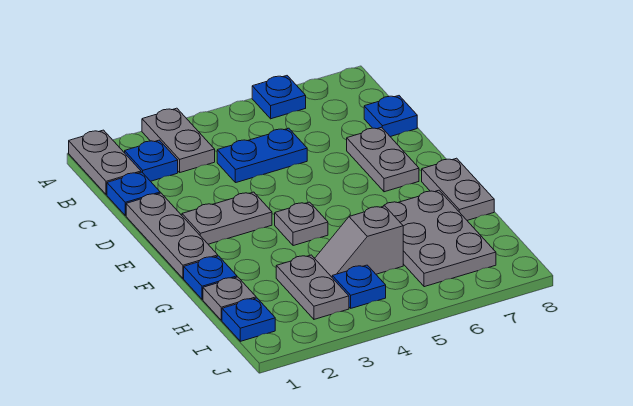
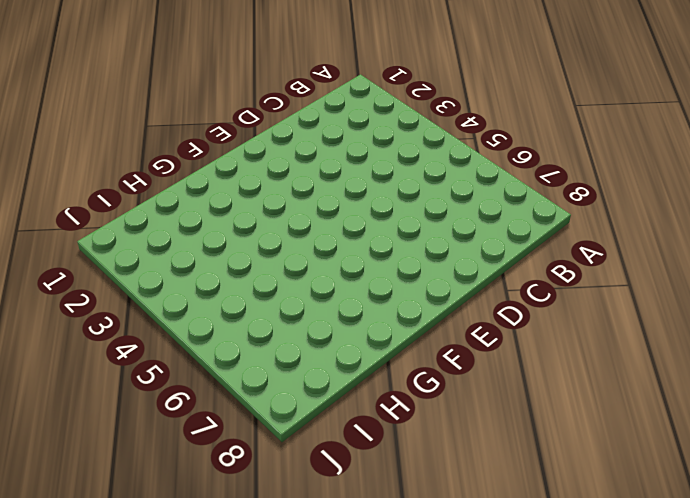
none -> grey 1x2 plate [69,130,141,195]
none -> grey 1x2 plate [142,108,215,172]
none -> blue 1x1 plate [252,76,306,119]

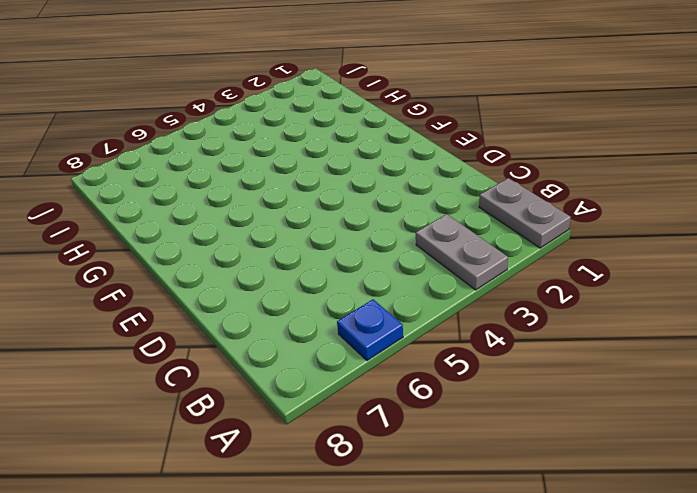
none -> blue 1x1 plate [125,140,178,181]
none -> blue 1x1 plate [107,172,160,216]
none -> blue 1x2 plate [217,128,307,183]

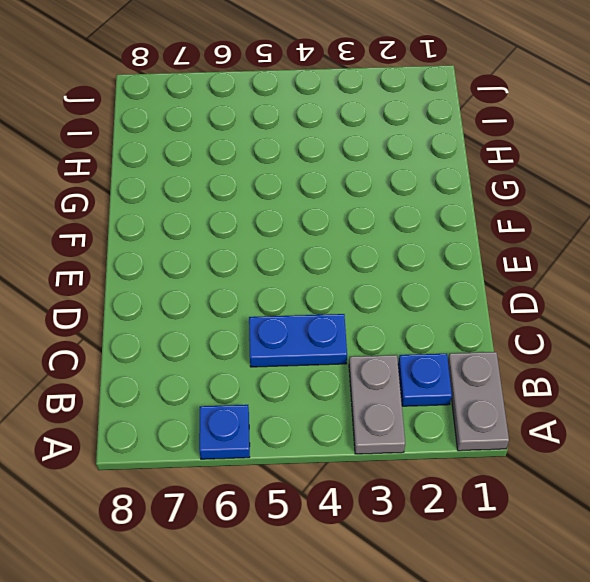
none -> blue 1x1 plate [107,172,160,216]
none -> blue 1x1 plate [364,96,417,137]
none -> grey 1x3 plate [126,193,218,278]

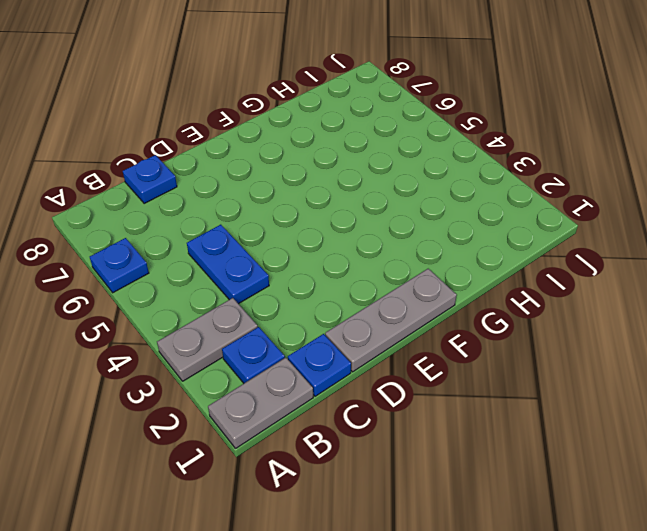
none -> grey 1x2 plate [347,127,419,192]
none -> grey 1x2 plate [182,192,272,244]
none -> grey 1x1 plate [275,202,328,246]

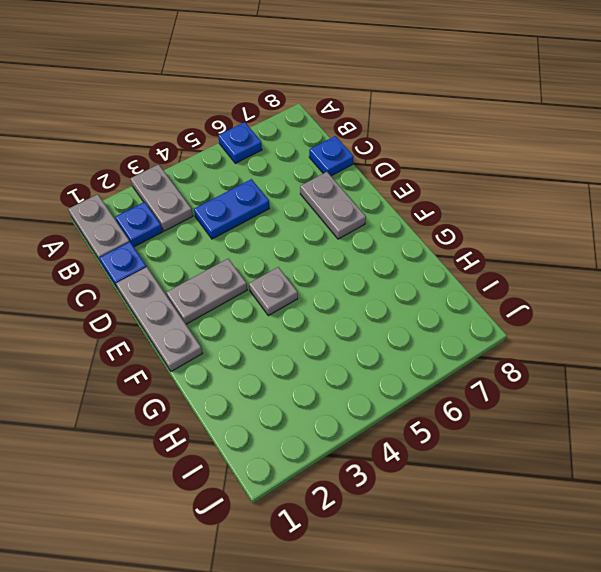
none -> grey 1x2 plate [422,158,494,220]
none -> blue 1x1 plate [184,256,237,299]
none -> grey 2x3 plate [384,190,496,287]

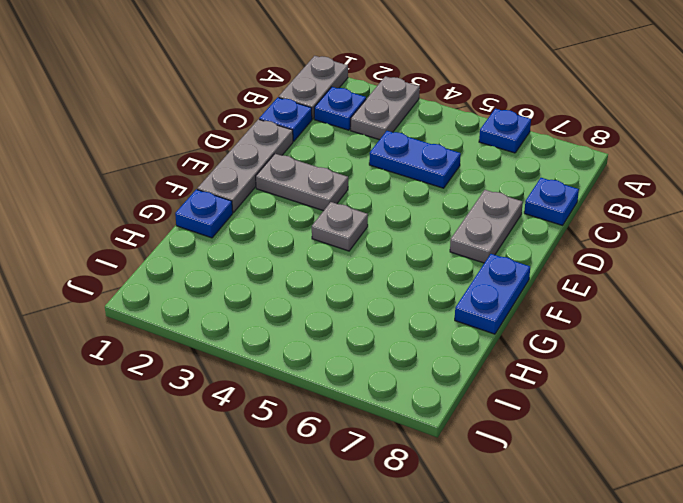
blue 1x2 plate [455,254,530,334] -> grey 1x2 plate [422,158,494,220]
none -> grey 2x3 plate [384,190,496,287]
none -> grey 1x1 plate [203,277,256,320]
none -> grey 1x2 plate [276,255,349,319]

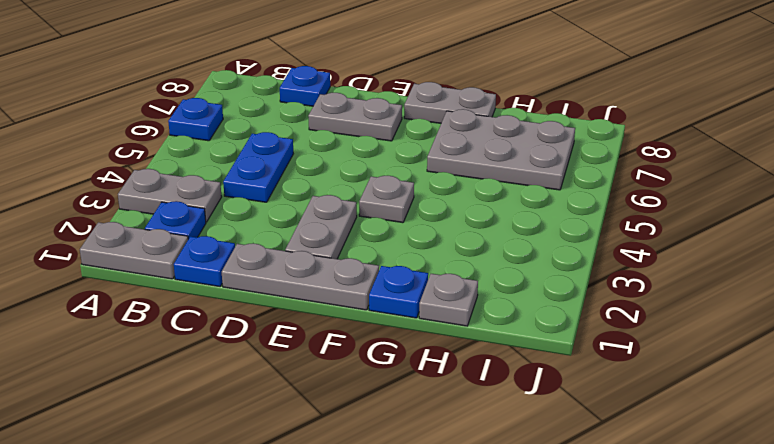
none -> grey 1x2 plate [276,255,349,319]
none -> grey 1x2 slope [315,206,403,277]
none -> blue 1x1 plate [222,298,275,341]

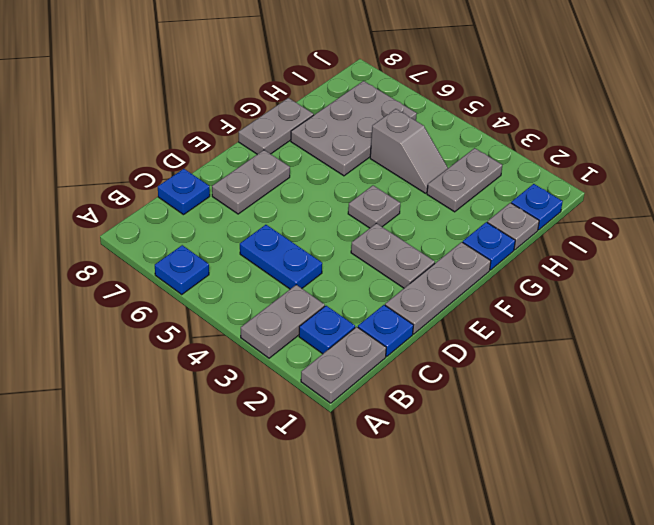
none -> blue 1x1 plate [332,265,386,308]

